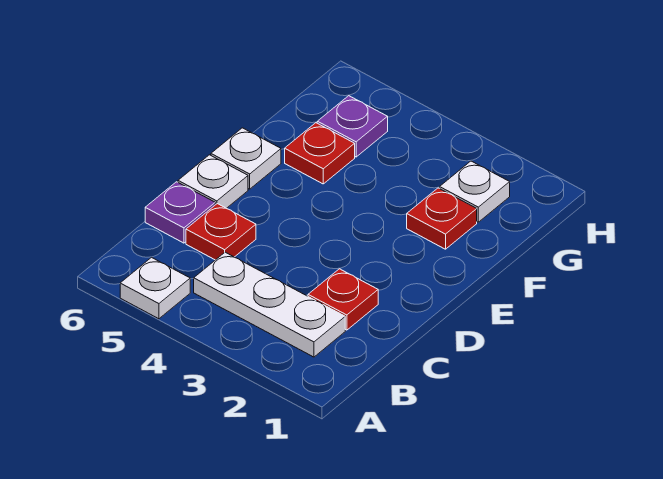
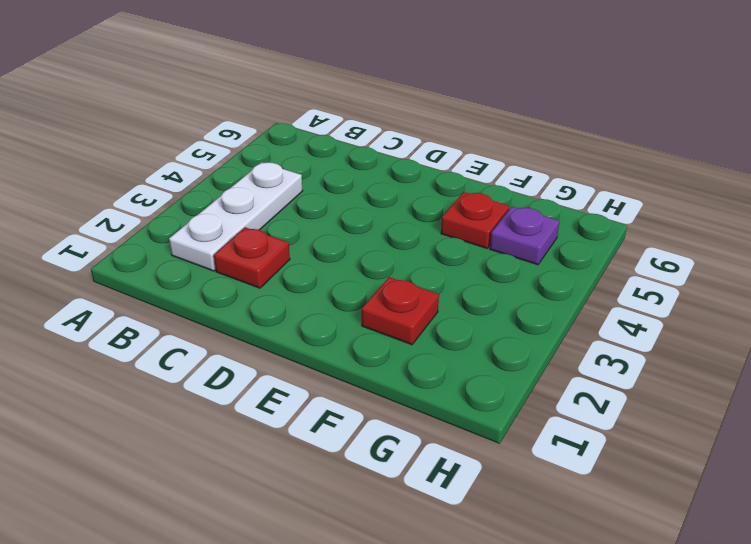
none -> white 1x1 plate [120,258,190,319]
none -> red 1x1 plate [186,204,256,260]

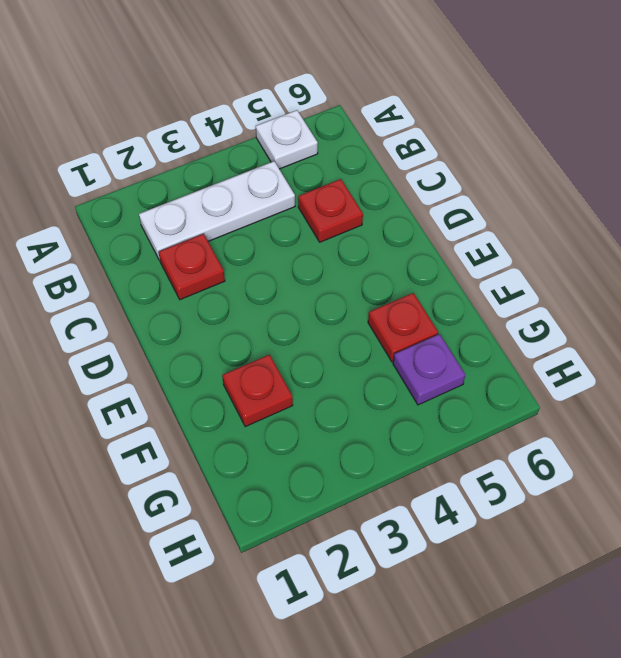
none -> purple 1x1 plate [145,182,215,243]
none -> white 1x1 plate [178,155,248,208]

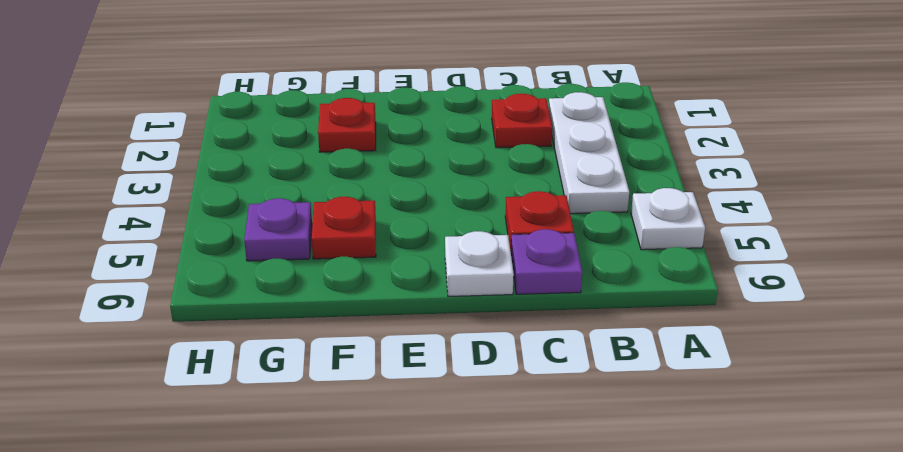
none -> white 1x1 plate [211,128,281,189]
none -> white 1x1 plate [440,161,510,222]

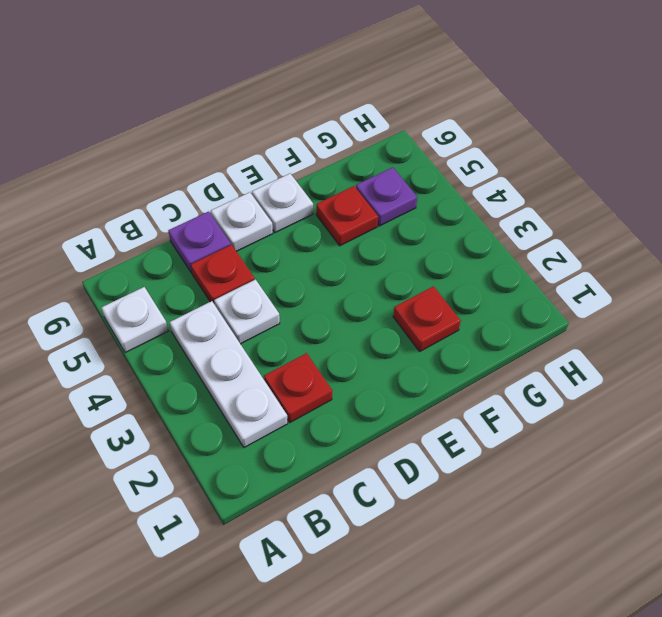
white 1x1 plate [214,280,280,344] -> white 1x1 plate moved to [440,161,510,222]

